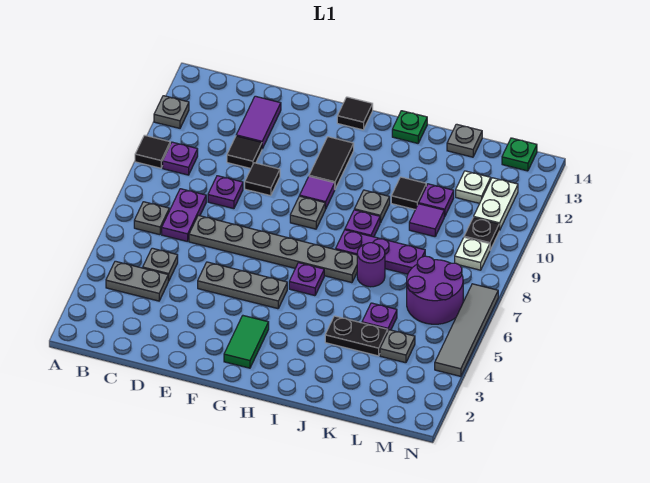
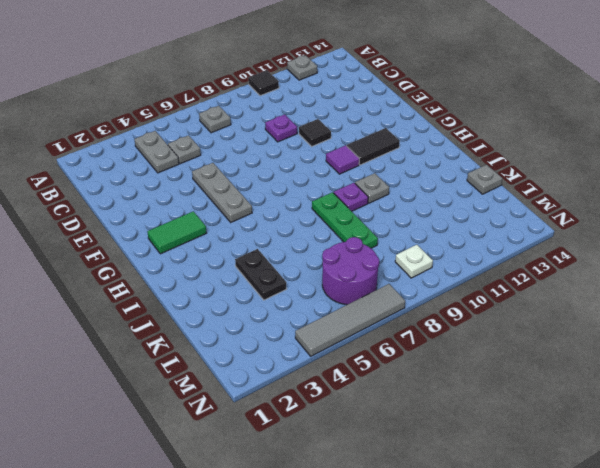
green 1x3 plate [312,192,378,248] -> purple 1x3 plate [336,230,425,274]
none -> purple 1x1 plate [163,142,198,175]
none -> purple 1x2 plate [162,189,206,242]
none -> grey 1x6 plate [189,215,357,283]
none -> black 1x1 tile [227,136,262,168]

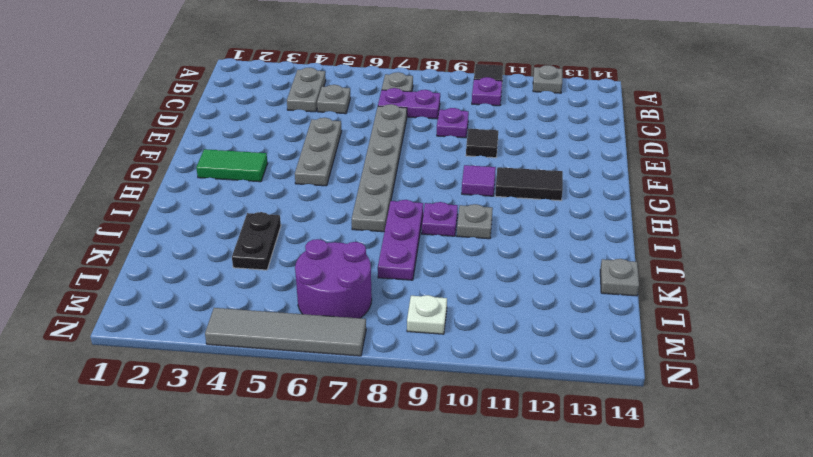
none -> black 1x1 tile [227,136,262,168]
none -> purple 1x2 tile [236,96,281,149]
none -> grey 1x1 plate [290,196,325,229]
none -> black 1x1 tile [337,97,373,130]

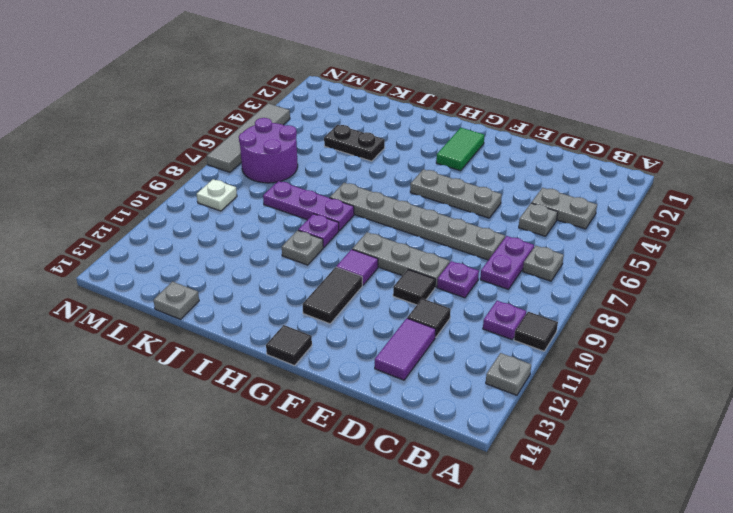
grey 1x3 plate [352,232,450,287] -> grey 1x1 plate [290,196,325,229]
none -> purple 1x1 plate [289,263,324,296]
none -> green 1x1 plate [392,111,427,143]
none -> purple 1x1 round brick [357,243,385,287]
none -> black 1x1 tile [391,177,426,210]

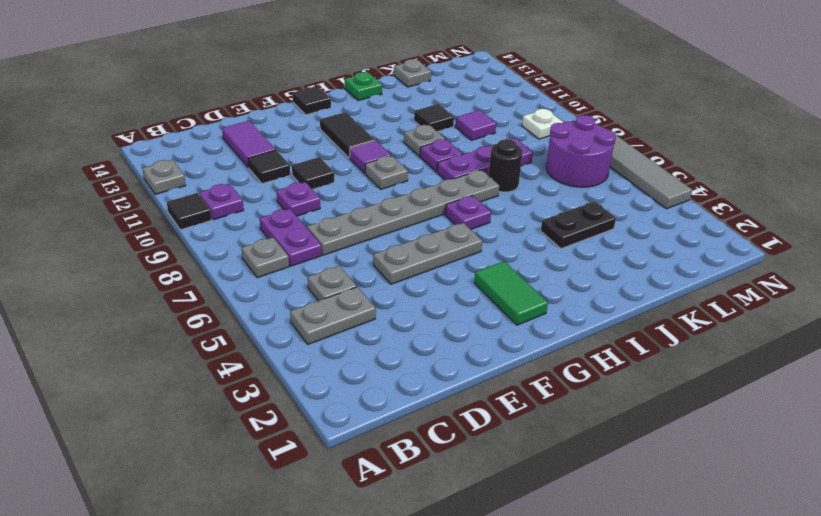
black 1x1 round brick [488,139,523,192] -> purple 1x1 round brick [357,243,385,287]
none -> purple 1x1 plate [362,303,397,331]
none -> purple 1x1 plate [419,184,454,217]
none -> grey 1x1 plate [380,330,415,363]
none -> white 1x1 plate [456,171,491,203]

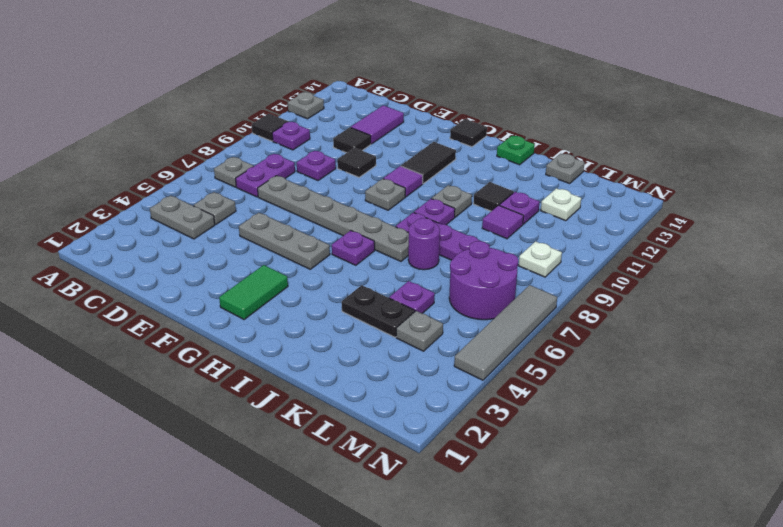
none -> black 1x1 plate [464,217,499,250]
none -> white 1x2 plate [474,178,518,230]
none -> green 1x1 plate [502,138,537,171]

